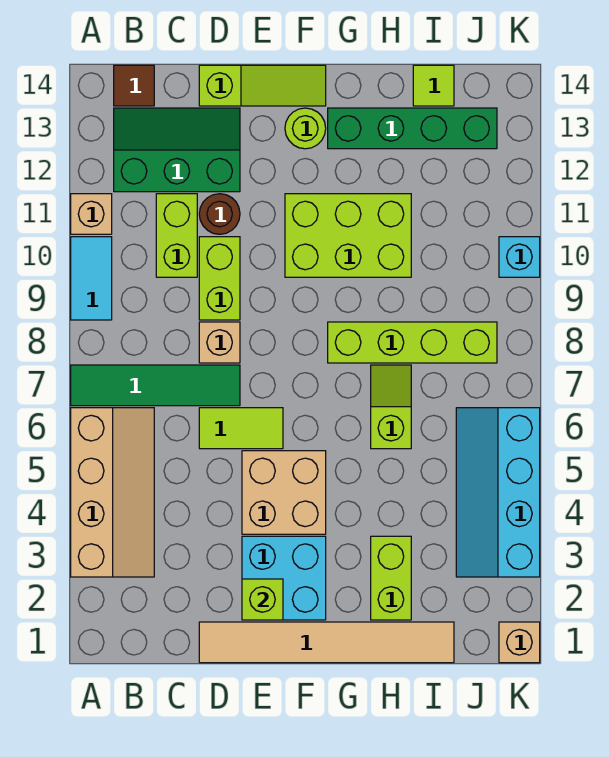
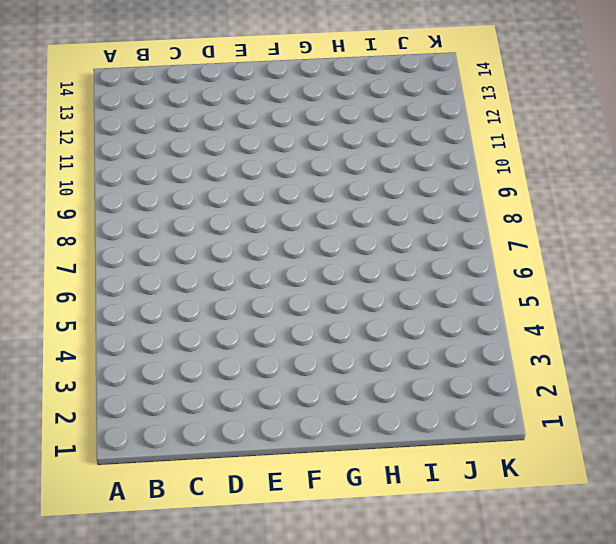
none -> tan 2x4 slope [71,408,154,577]
none -> green 1x4 tile [71,365,240,406]
none -> cyan 1x2 tile [71,237,112,320]

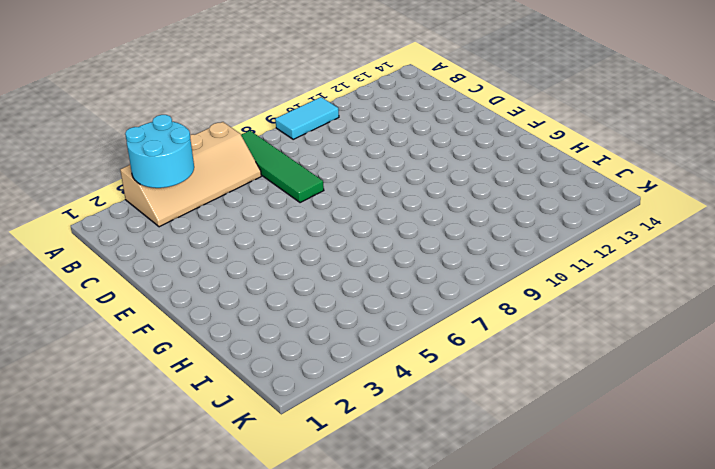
cyan 2x2 round brick [125,115,194,188] -> none
none -> tan 1x1 brick [71,194,112,234]
none -> green 2x3 slope [114,108,240,192]
none -> brown 1x1 tile [114,65,154,106]

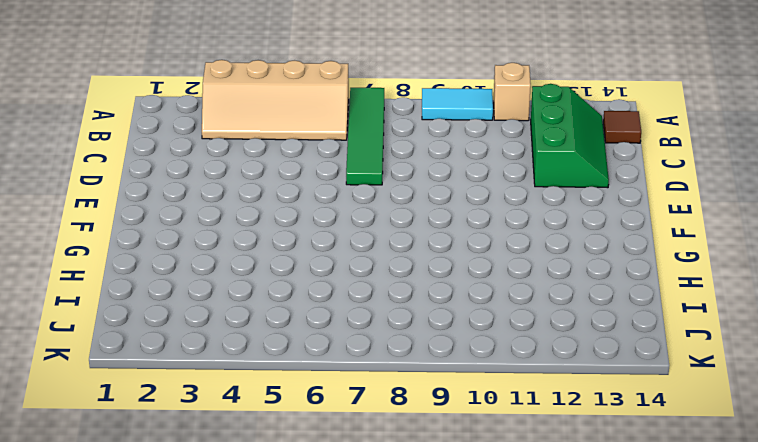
none -> lime 1x2 brick [156,194,197,277]
none -> tan 1x6 tile [199,622,454,663]
none -> lime 1x2 tile [199,408,283,449]

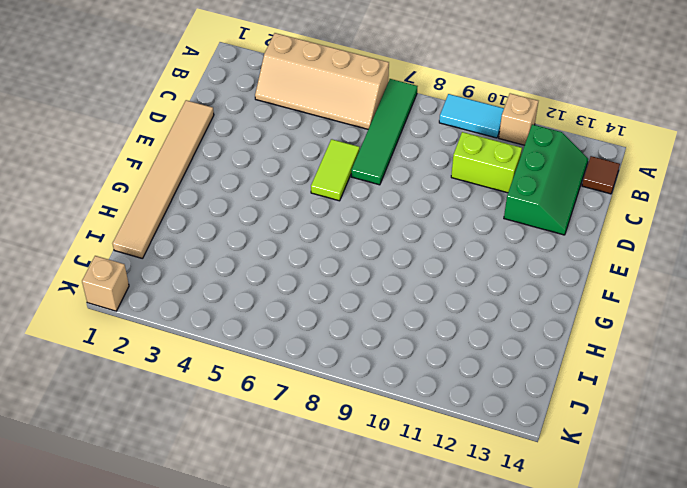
none -> tan 1x1 brick [199,322,240,363]
none -> lime 1x2 brick [199,237,240,320]
none -> brown 1x1 round brick [199,194,240,234]

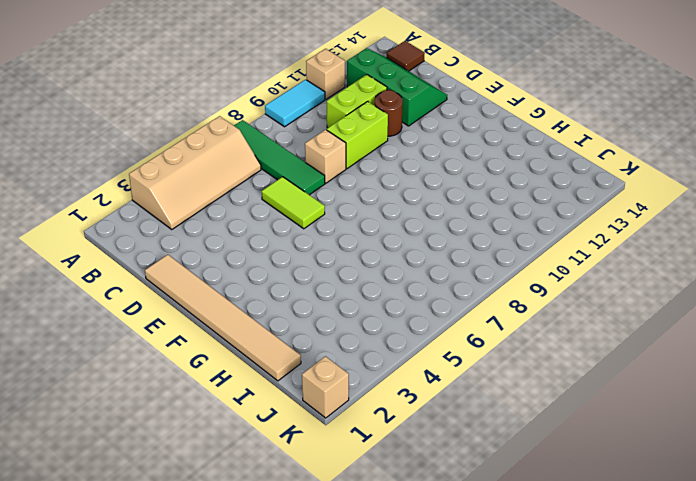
none -> lime 1x3 slope [199,65,326,106]
none -> cyan 2x2 brick [242,536,326,620]
none -> tan 2x2 brick [242,451,326,534]

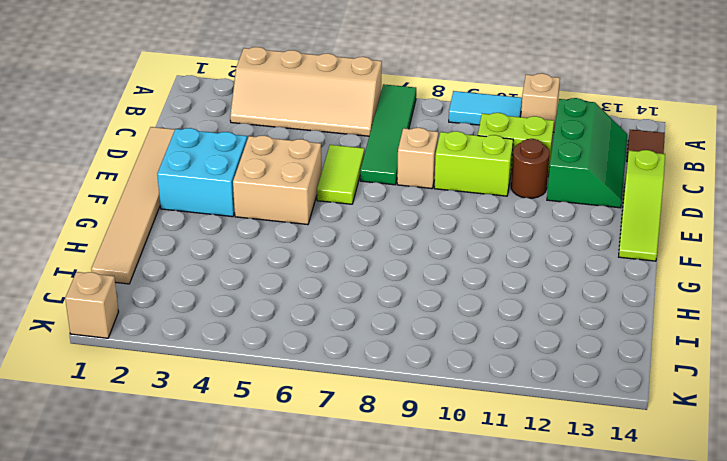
none -> lime 2x3 brick [285,194,411,277]
none -> lime 1x1 round brick [285,108,326,149]
none -> lime 1x4 brick [328,322,497,363]

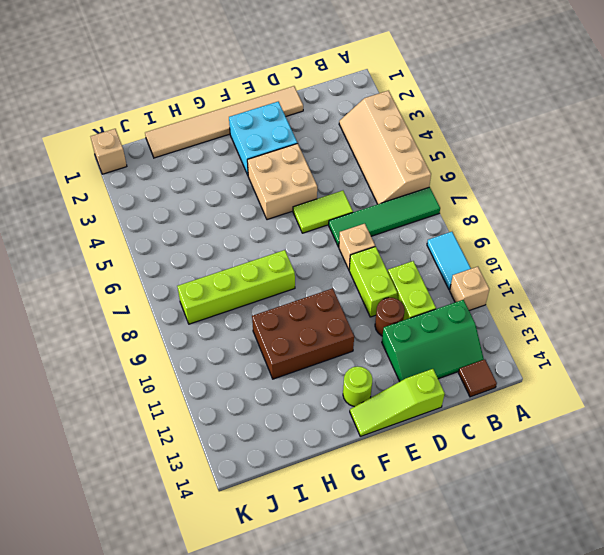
brown 2x3 brick [252,288,354,379] -> lime 2x3 brick [285,194,411,277]
none -> green 1x4 brick [328,108,497,149]
none -> lime 1x2 brick [371,536,411,620]
none -> lime 1x2 slope [371,365,411,449]

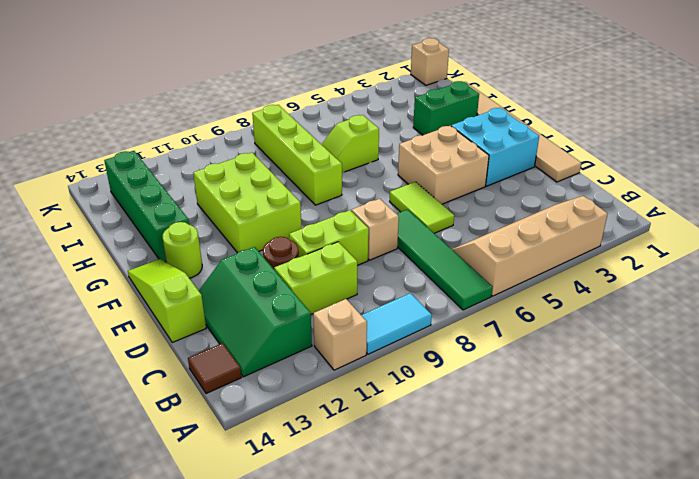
green 1x2 brick [413,81,479,135] -> lime 1x2 brick [371,536,411,620]
none -> lime 1x1 tile [413,65,454,106]
none -> cyan 2x4 slope [456,408,540,577]
none -> cyan 1x1 brick [499,237,540,277]

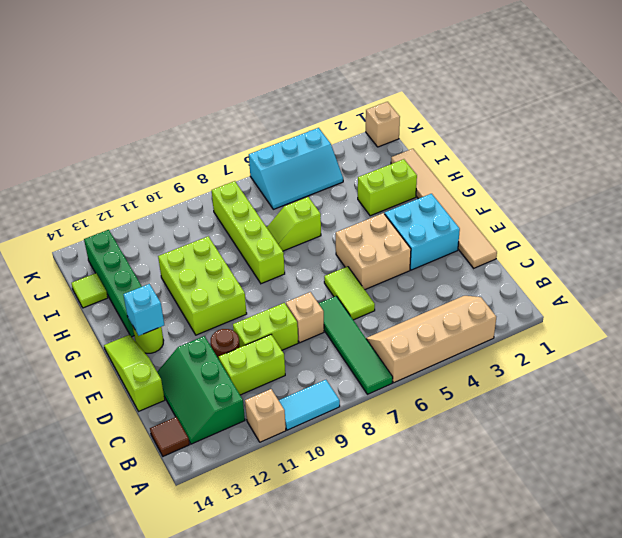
cyan 1x1 brick [123,284,164,336] -> cyan 1x1 brick moved to [499,237,540,277]
cyan 2x3 slope [249,128,343,209] -> cyan 2x4 slope [456,408,540,577]
none -> lime 1x1 brick [242,579,283,620]

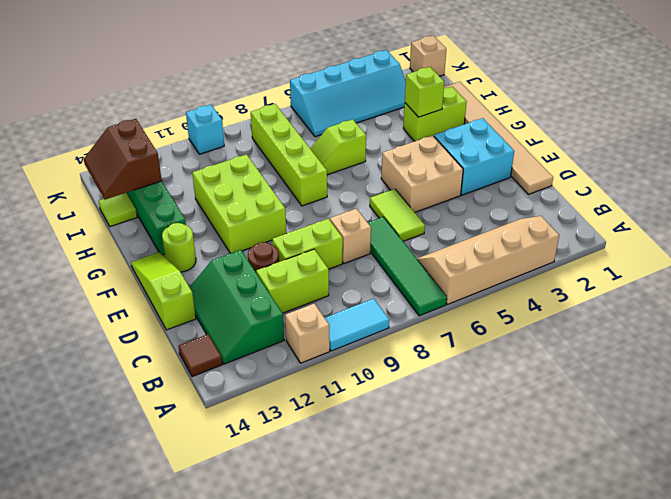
lime 1x1 brick [405,67,444,117] -> lime 1x1 brick moved to [242,579,283,620]
brown 2x2 slope [84,119,162,200] -> none

